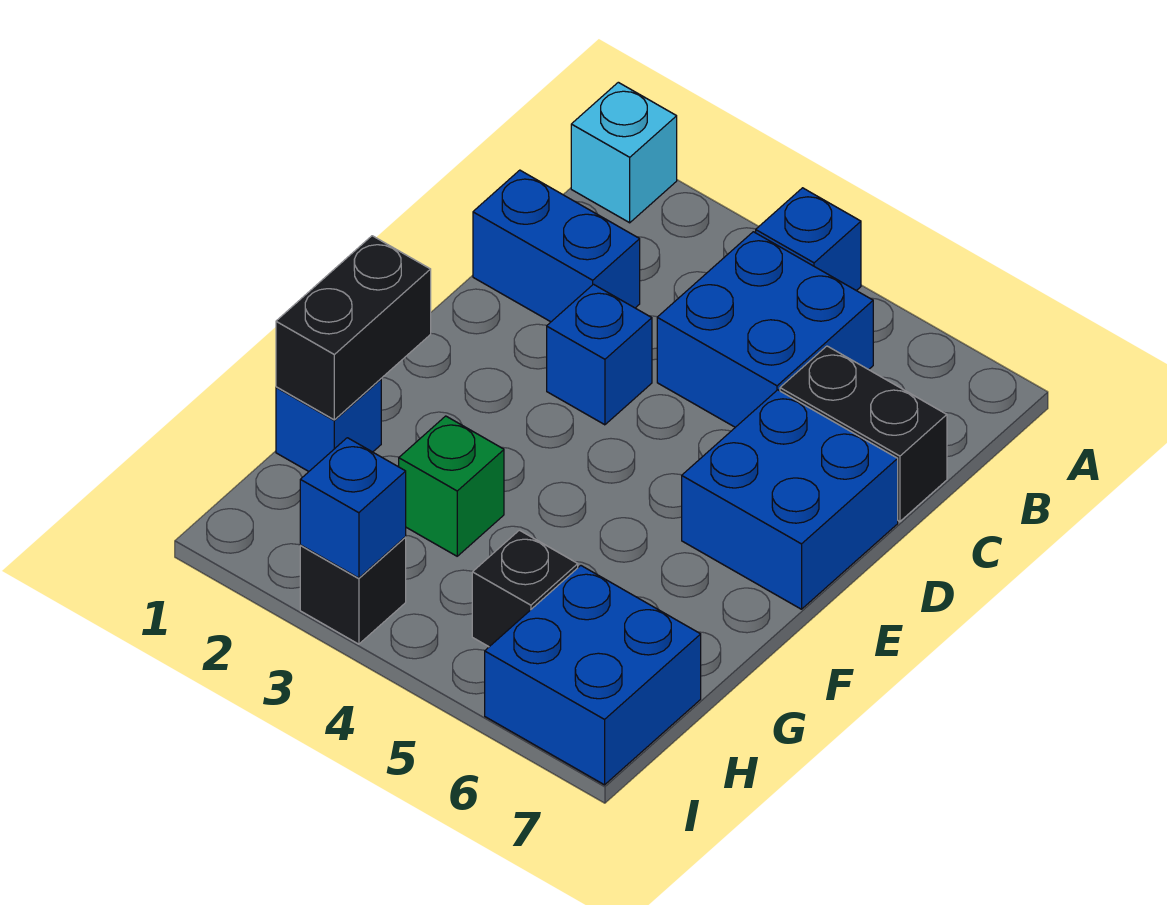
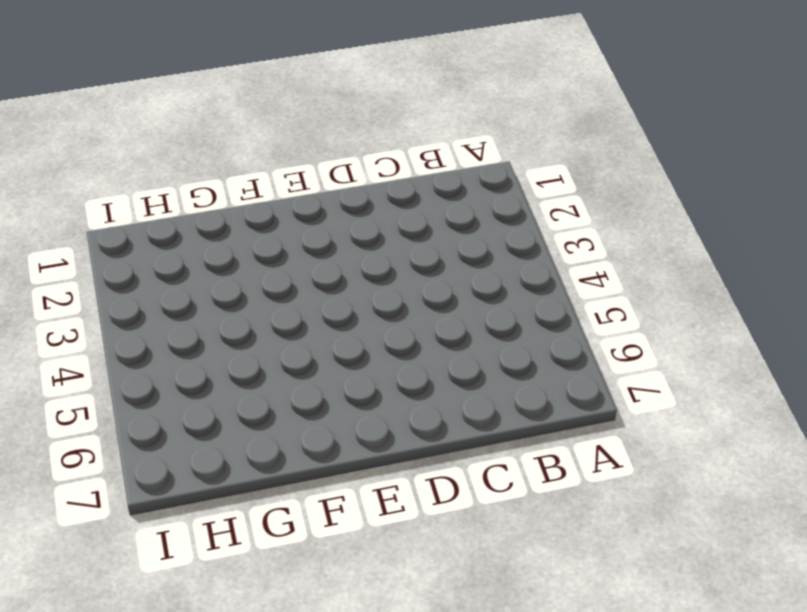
none -> cyan 1x1 brick [571,82,677,223]
none -> blue 1x1 brick [756,188,861,291]
none -> blue 2x2 brick [657,232,873,427]

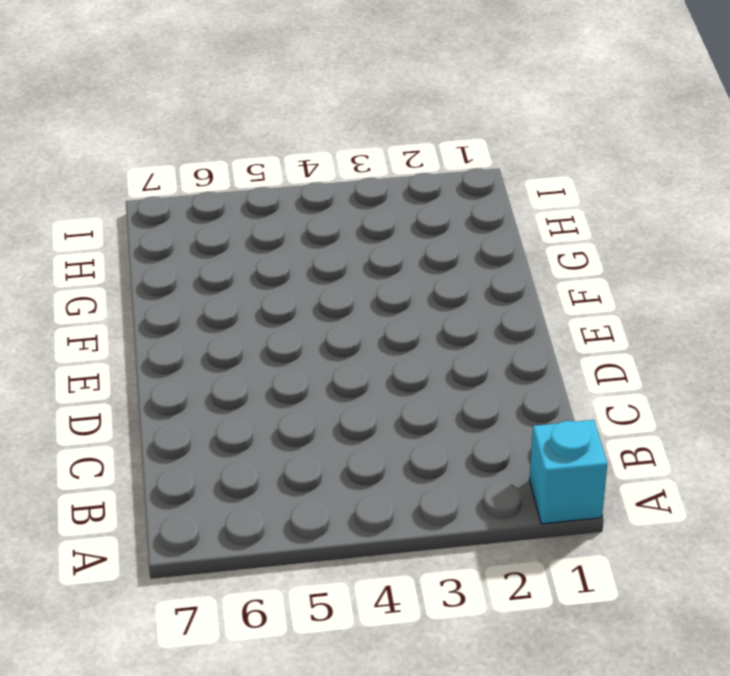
none -> blue 1x1 brick [756,188,861,291]
none -> blue 2x2 brick [657,232,873,427]
none -> blue 1x2 brick [473,170,640,322]

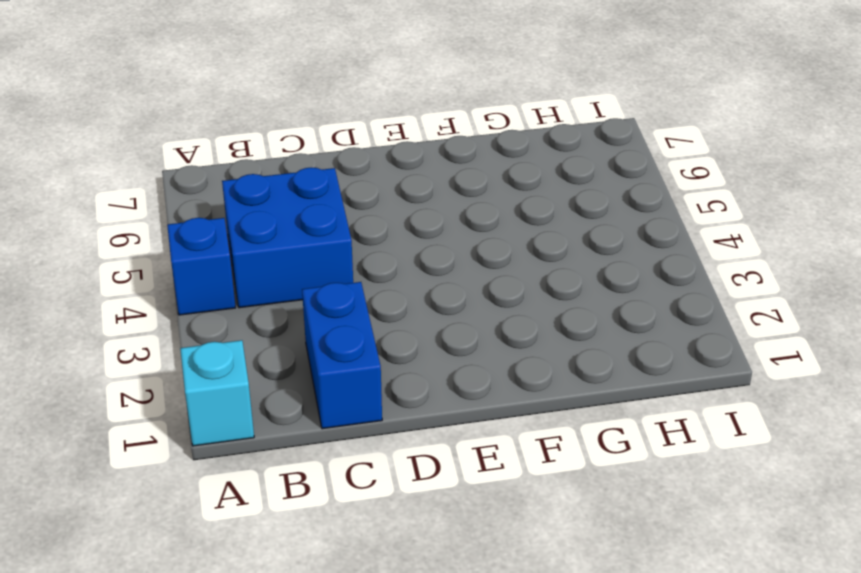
none -> black 1x2 brick [780,346,947,521]
none -> blue 1x1 brick [547,284,652,425]
none -> blue 2x2 brick [682,390,898,609]

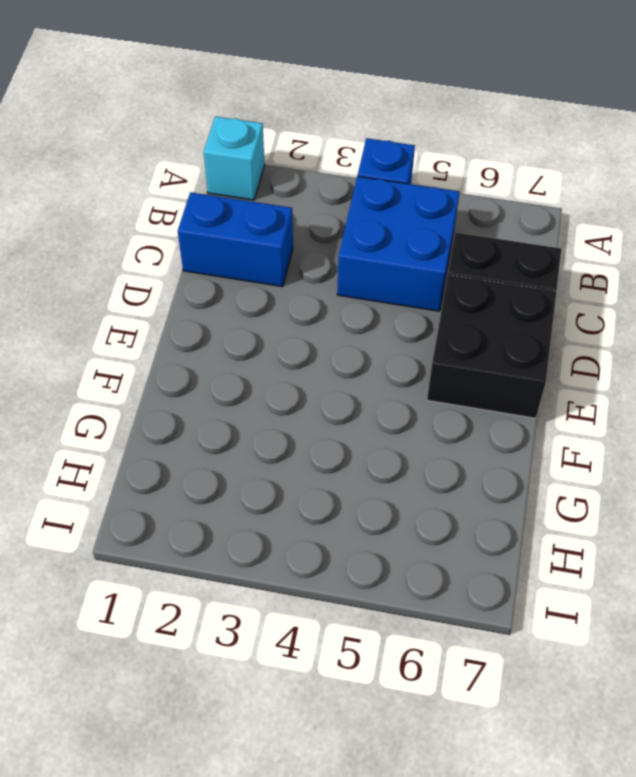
black 2x2 brick [427,275,556,418] -> blue 2x2 brick [682,390,898,609]
none -> blue 1x1 brick [547,284,652,425]
none -> blue 1x1 brick [276,379,381,471]
none -> green 1x1 brick [399,416,504,556]

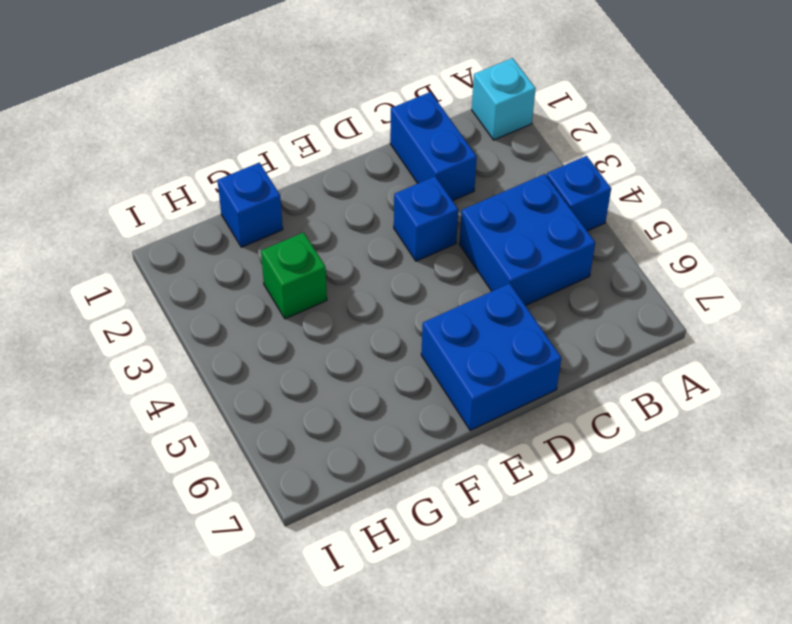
none -> black 1x2 brick [780,346,947,521]
none -> black 1x1 brick [472,530,578,647]
none -> blue 2x2 brick [485,566,701,785]

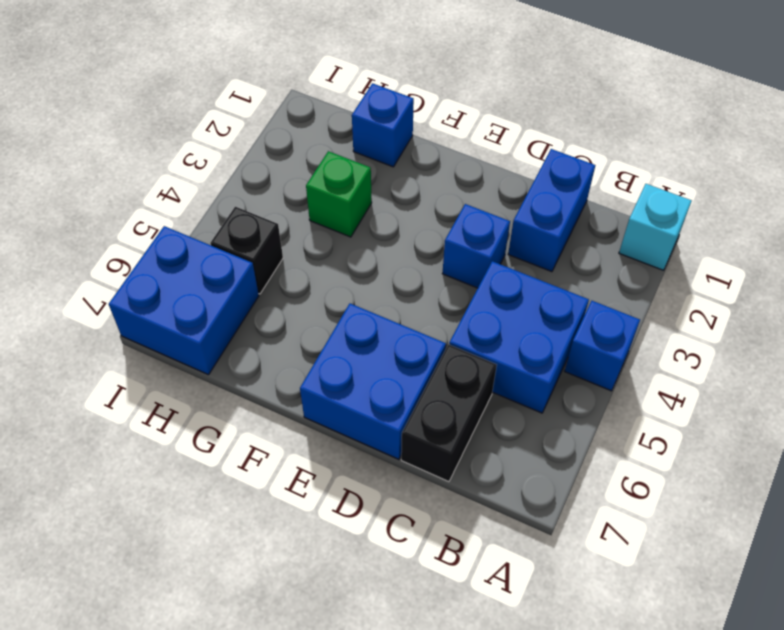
none -> black 1x1 brick [300,537,406,644]
none -> black 1x2 brick [276,236,431,420]
none -> blue 1x1 brick [300,438,406,578]

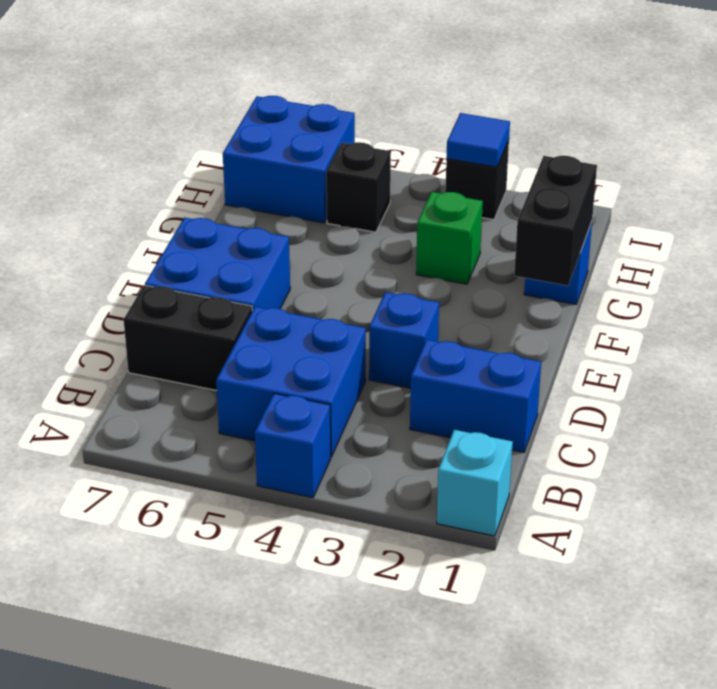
blue 1x1 tile [446,113,510,167] -> blue 1x1 brick [300,438,406,578]

